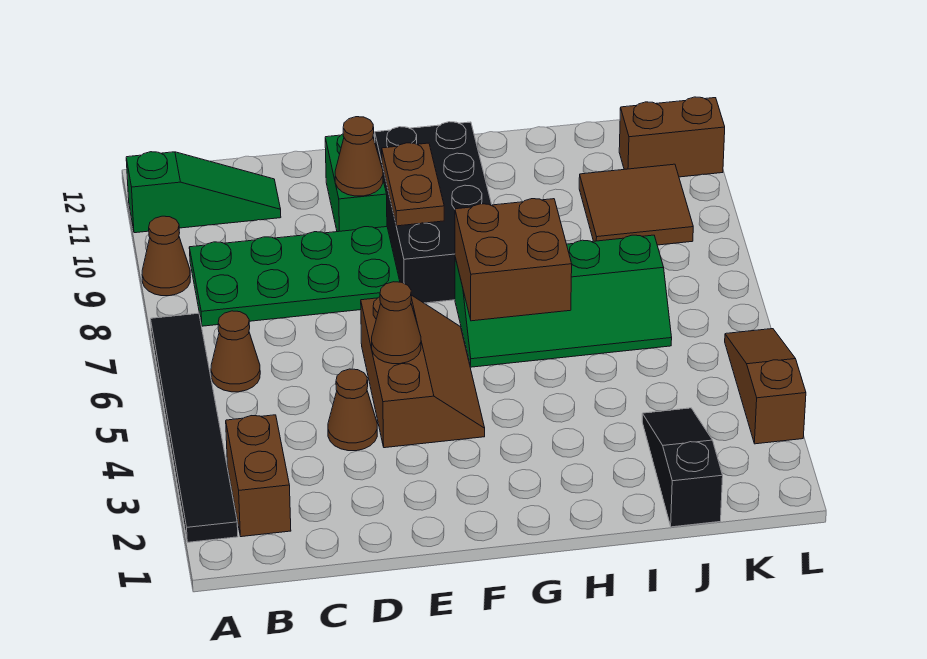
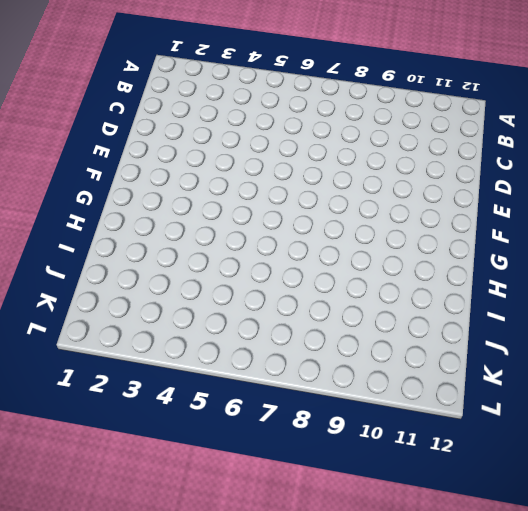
none -> black 1x6 tile [151,313,238,542]
none -> brown 1x1 cone [142,216,190,296]
none -> green 1x3 slope [126,152,281,233]

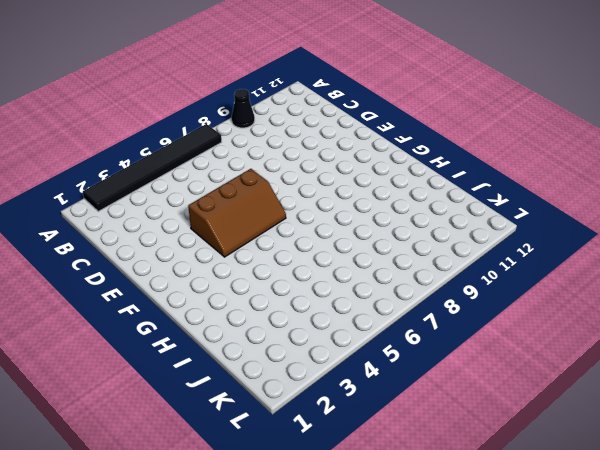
black 1x1 cone [231,89,255,128] -> brown 1x1 cone [142,216,190,296]
none -> green 1x3 slope [126,152,281,233]
none -> brown 1x2 brick [226,415,291,537]
none -> brown 1x1 cone [211,311,260,392]

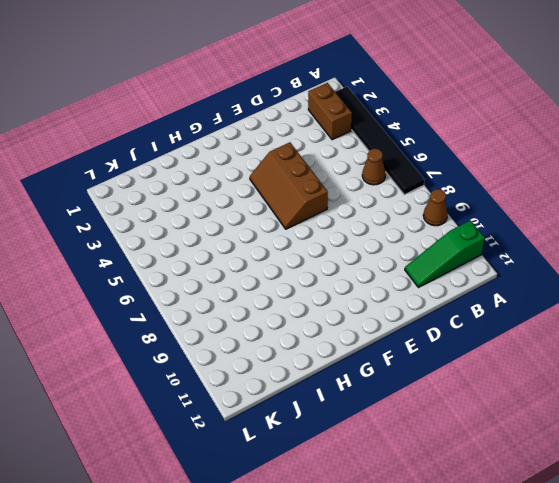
none -> green 2x4 plate [189,227,400,326]
none -> brown 1x1 cone [328,369,377,451]
none -> green 1x2 brick [325,134,387,232]

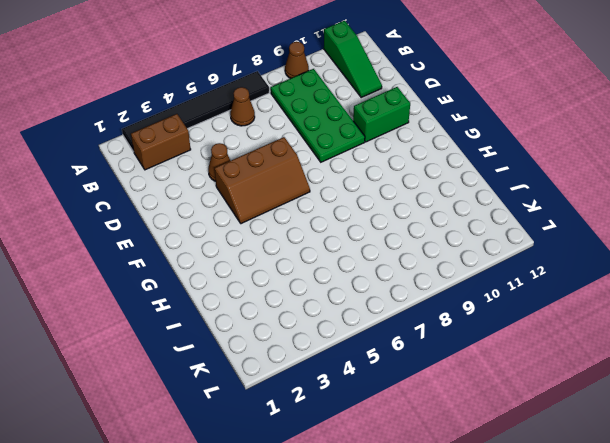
none -> black 2x4 brick [375,122,492,303]
none -> green 2x4 slope [455,235,672,367]
none -> black 1x3 slope [642,408,723,527]

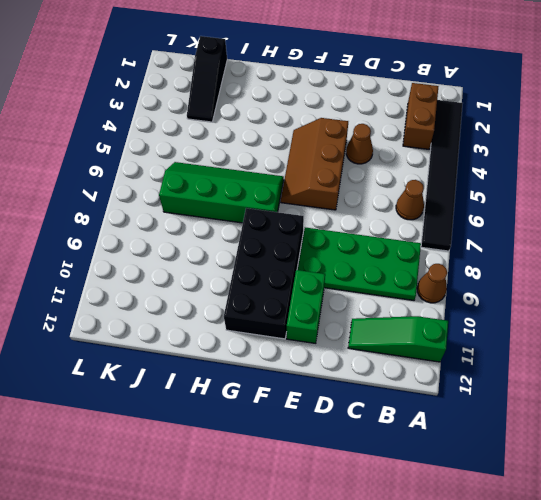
none -> brown 2x2 tile [579,164,693,245]
none -> brown 1x2 brick [619,97,725,177]
none -> brown 1x3 slope [725,329,806,444]

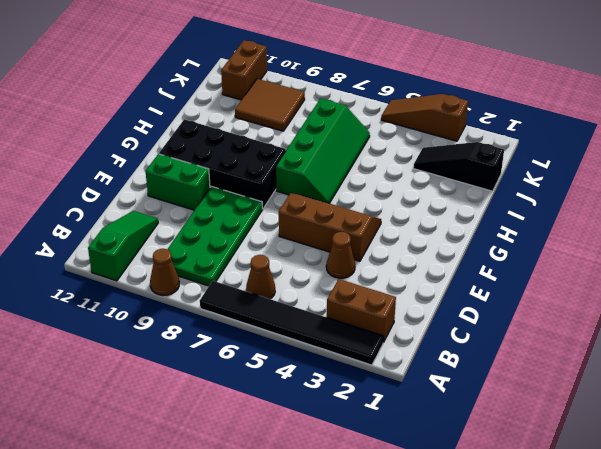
none -> brown 1x1 cone [372,282,421,364]
none -> brown 1x1 cone [335,117,383,196]
none -> brown 1x2 plate [382,143,444,226]

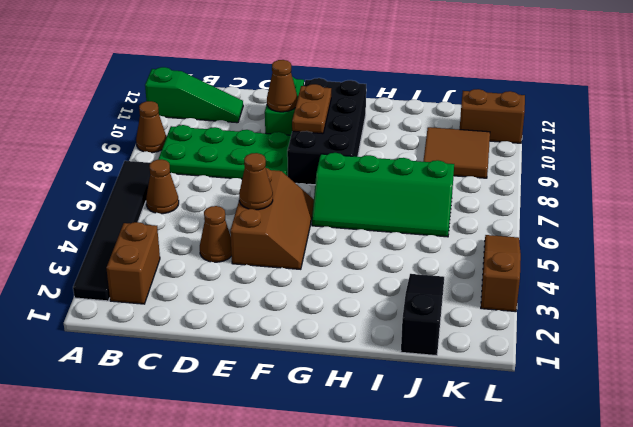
none -> brown 2x2 brick [455,199,572,321]

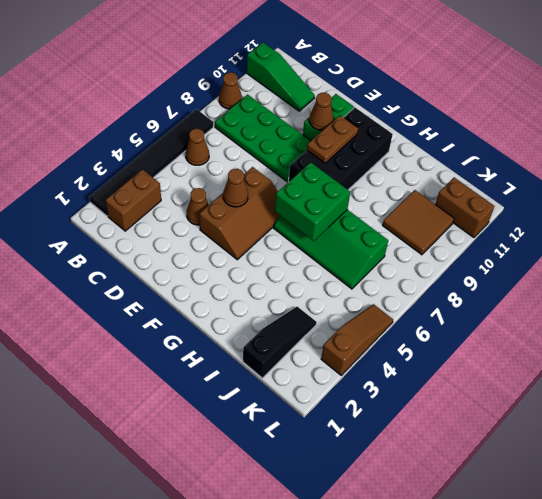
green 2x2 brick [275,162,350,241] -> brown 2x2 brick [455,199,572,321]

